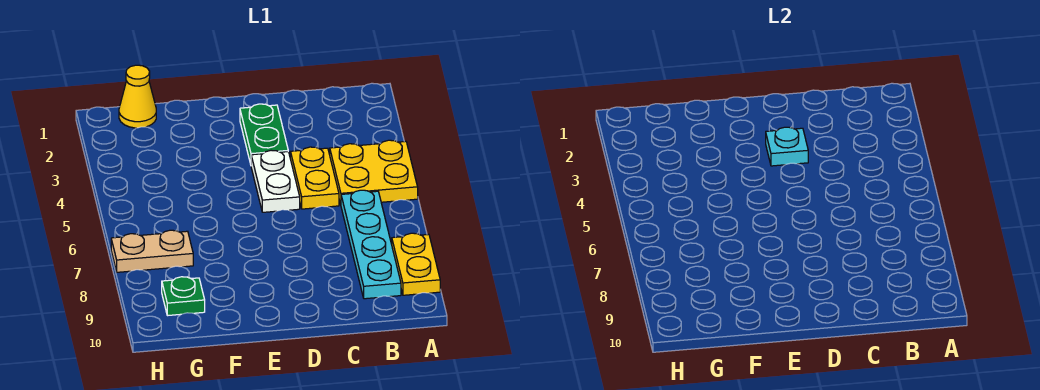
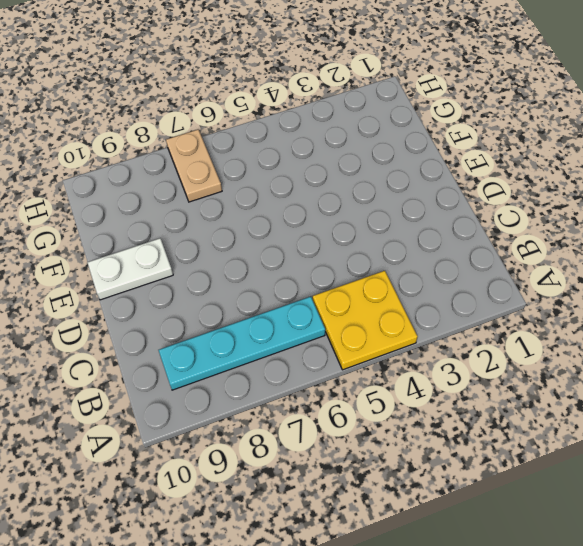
white 1x2 plate [87,238,173,300] -> white 1x2 plate moved to [251,150,300,212]
none -> yellow 1x2 plate [392,233,440,295]
none -> yellow 1x2 plate [290,147,339,209]

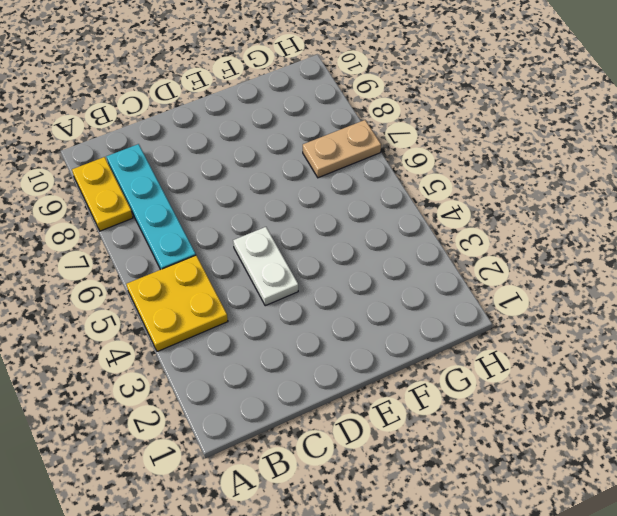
none -> yellow 1x2 plate [290,147,339,209]
none -> green 1x2 plate [240,104,288,164]

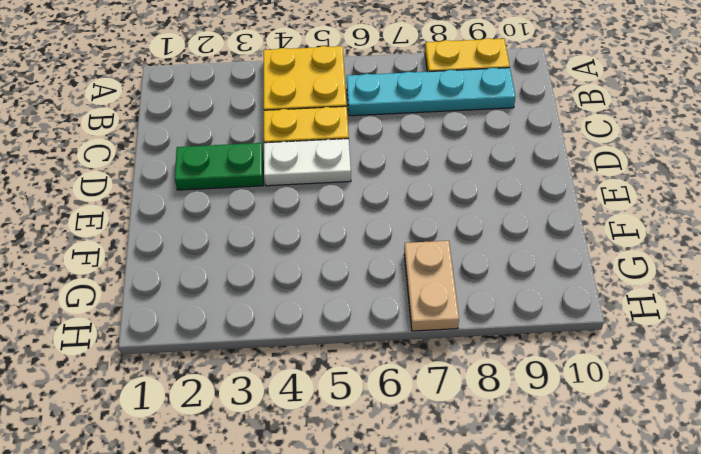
none -> yellow 1x1 cone [119,65,156,128]
none -> green 1x1 plate [162,277,205,316]

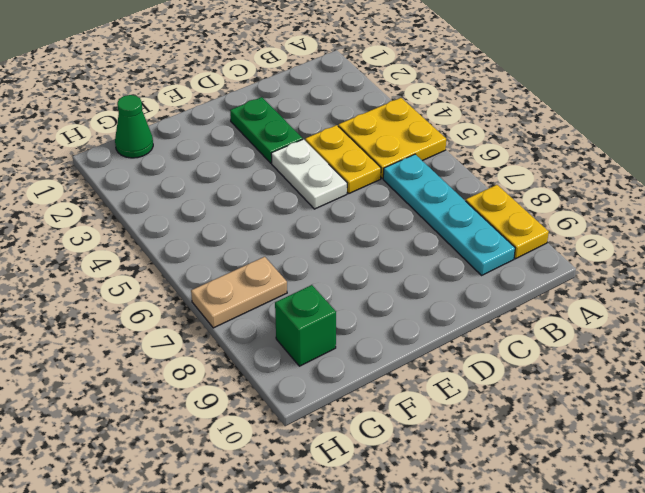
green 1x1 cone [115,95,153,158] -> yellow 1x1 cone [119,65,156,128]
green 1x1 brick [275,285,336,366] -> green 1x1 plate [162,277,205,316]
none -> cyan 1x1 plate [766,127,808,166]

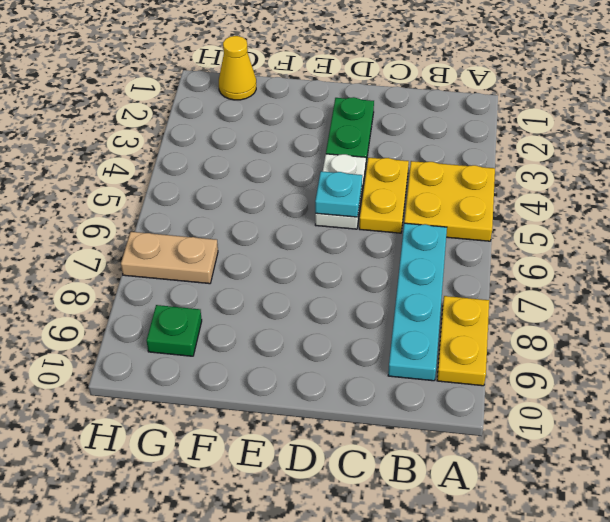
cyan 1x1 plate [315,171,362,217] -> cyan 1x1 plate moved to [766,127,808,166]

